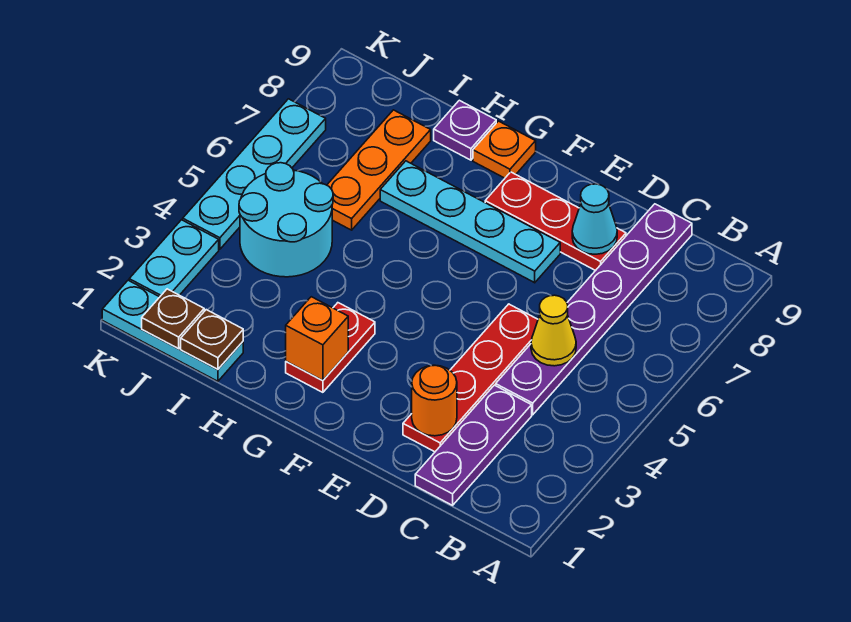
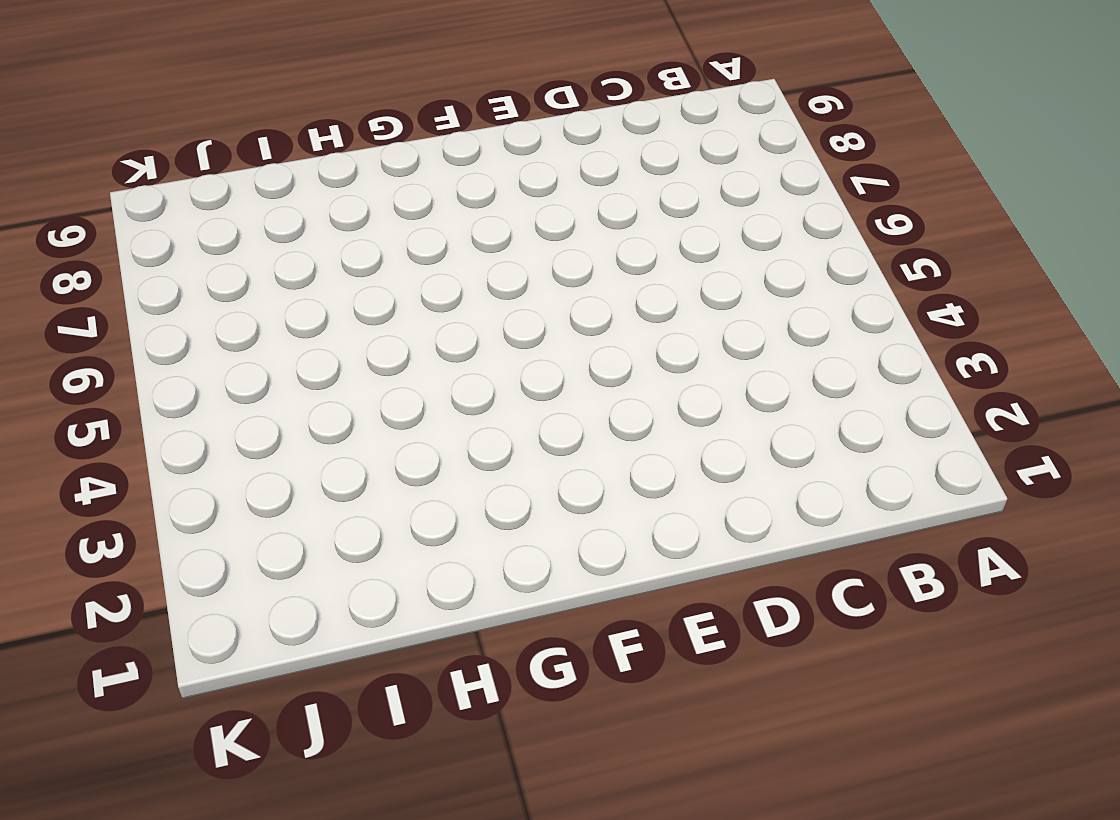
none -> purple 1x3 plate [415,385,532,505]
none -> purple 1x6 plate [496,204,692,415]
none -> red 1x4 plate [403,304,538,452]

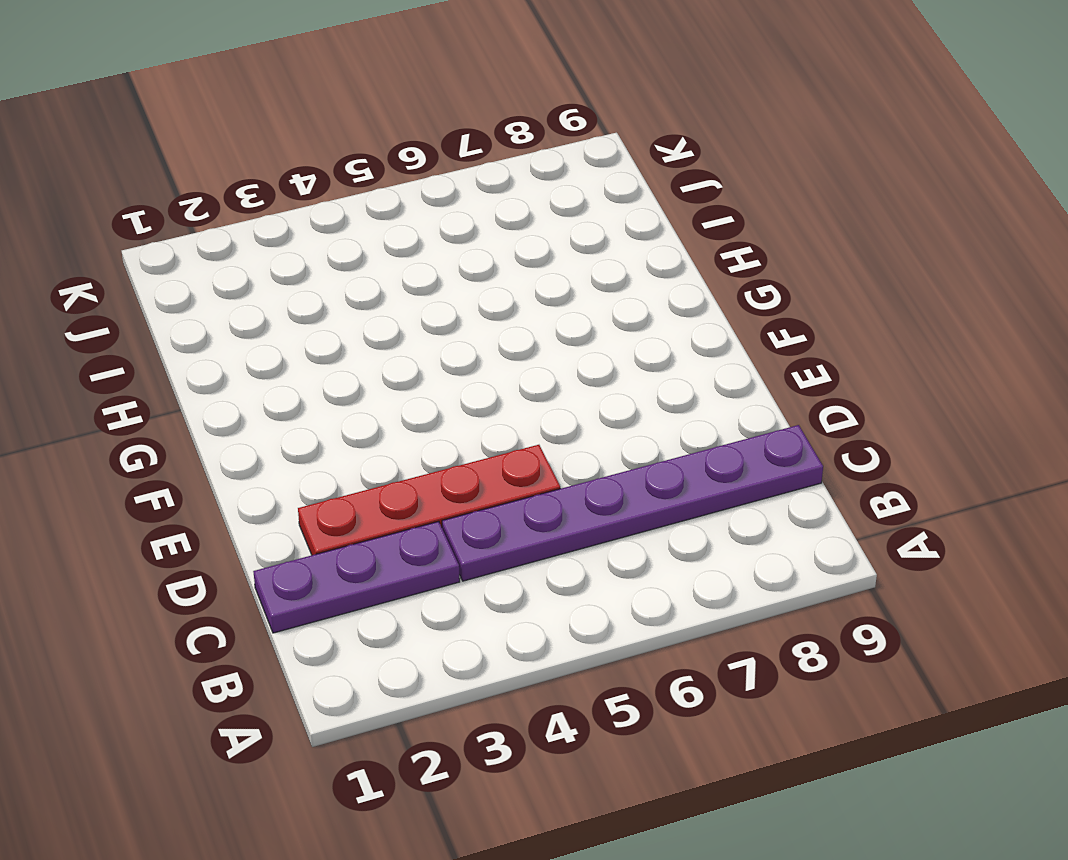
none -> red 1x3 plate [485,172,626,271]
none -> cyan 1x4 plate [380,161,560,283]
none -> red 1x2 plate [286,303,375,392]

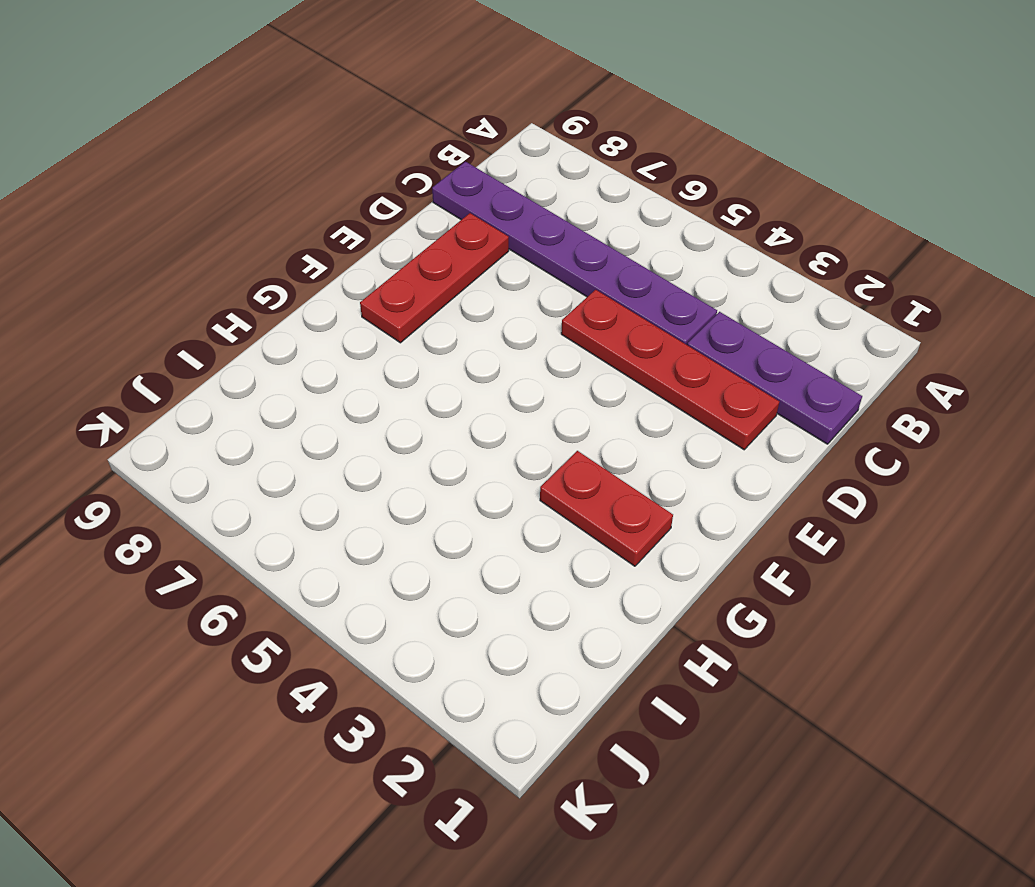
none -> cyan 1x4 plate [380,161,560,283]
none -> orange 1x1 plate [473,121,536,178]
none -> purple 1x1 plate [434,100,496,160]

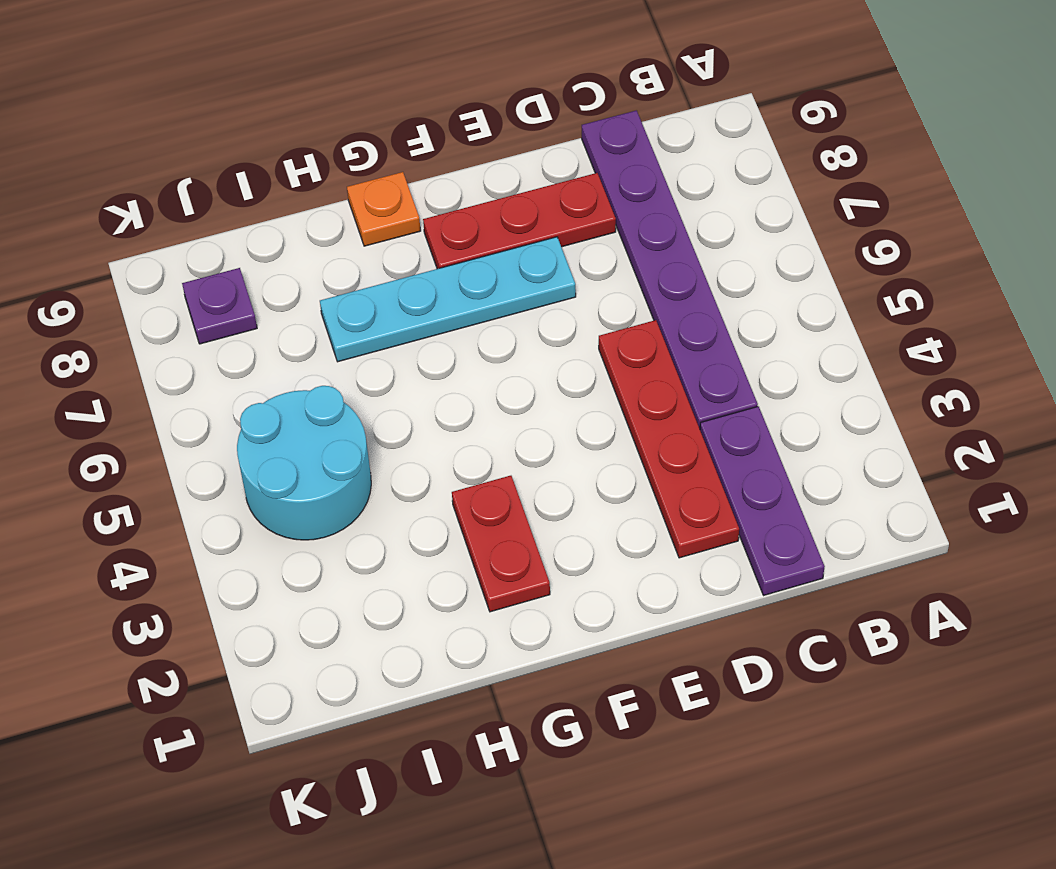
purple 1x1 plate [182,268,257,344] -> purple 1x1 plate moved to [434,100,496,160]
none -> cyan 1x3 plate [102,280,243,381]
none -> orange 1x3 plate [327,110,431,230]
none -> cyan 1x2 plate [129,220,219,297]

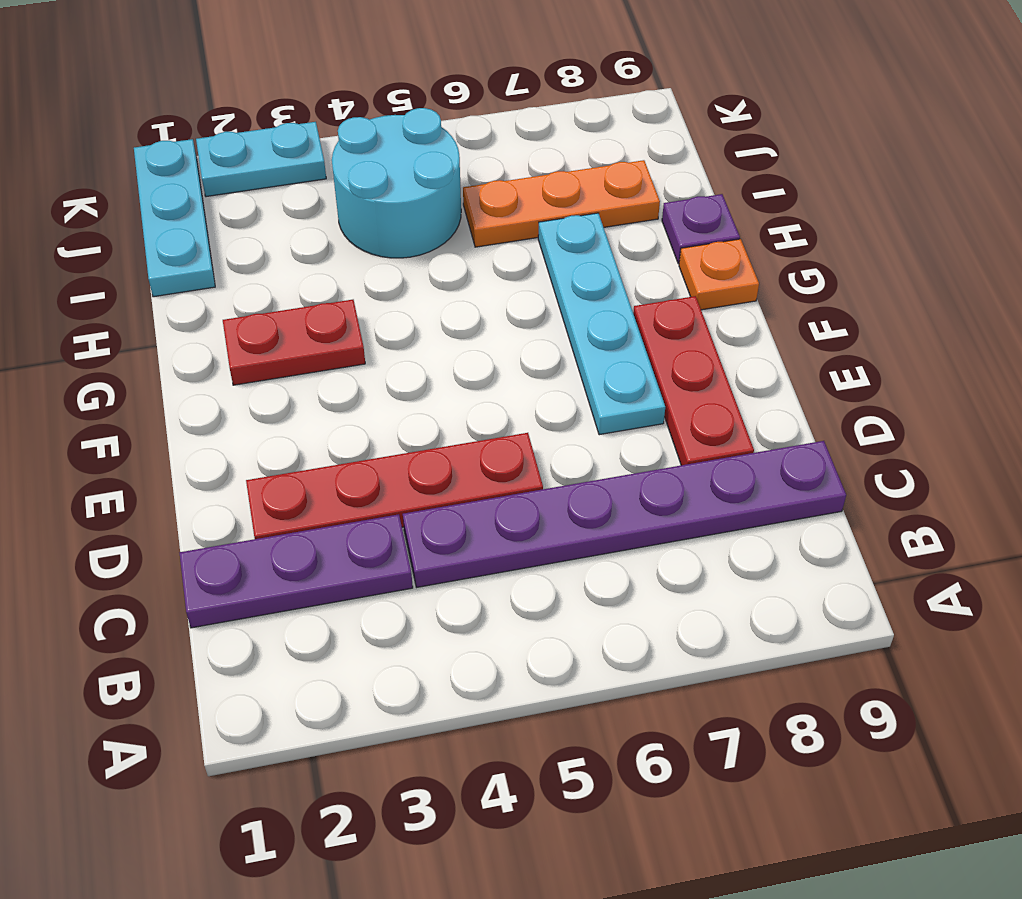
none -> cyan 1x4 plate [183,99,326,249]
none -> yellow 1x1 cone [531,295,576,366]
none -> orange 1x1 round brick [412,365,457,436]

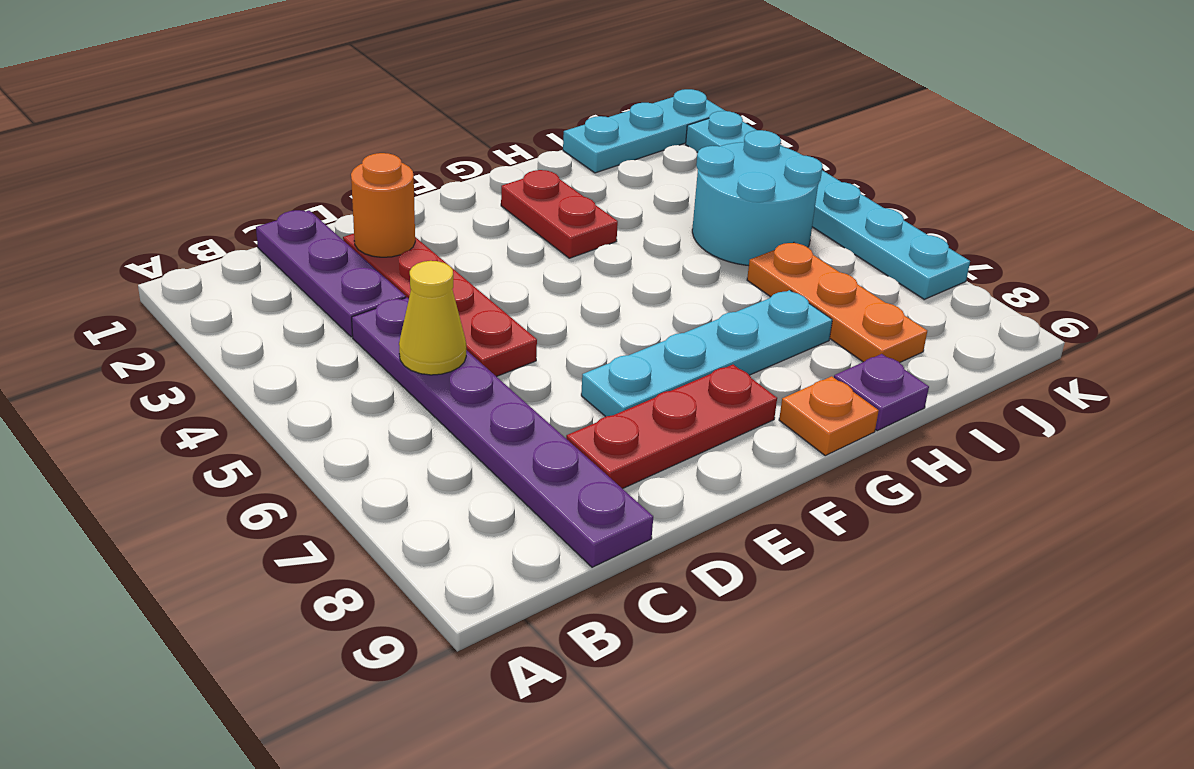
none -> cyan 1x1 cone [572,184,617,254]
none -> orange 1x1 brick [286,297,348,381]
none -> brown 1x1 plate [181,310,243,369]

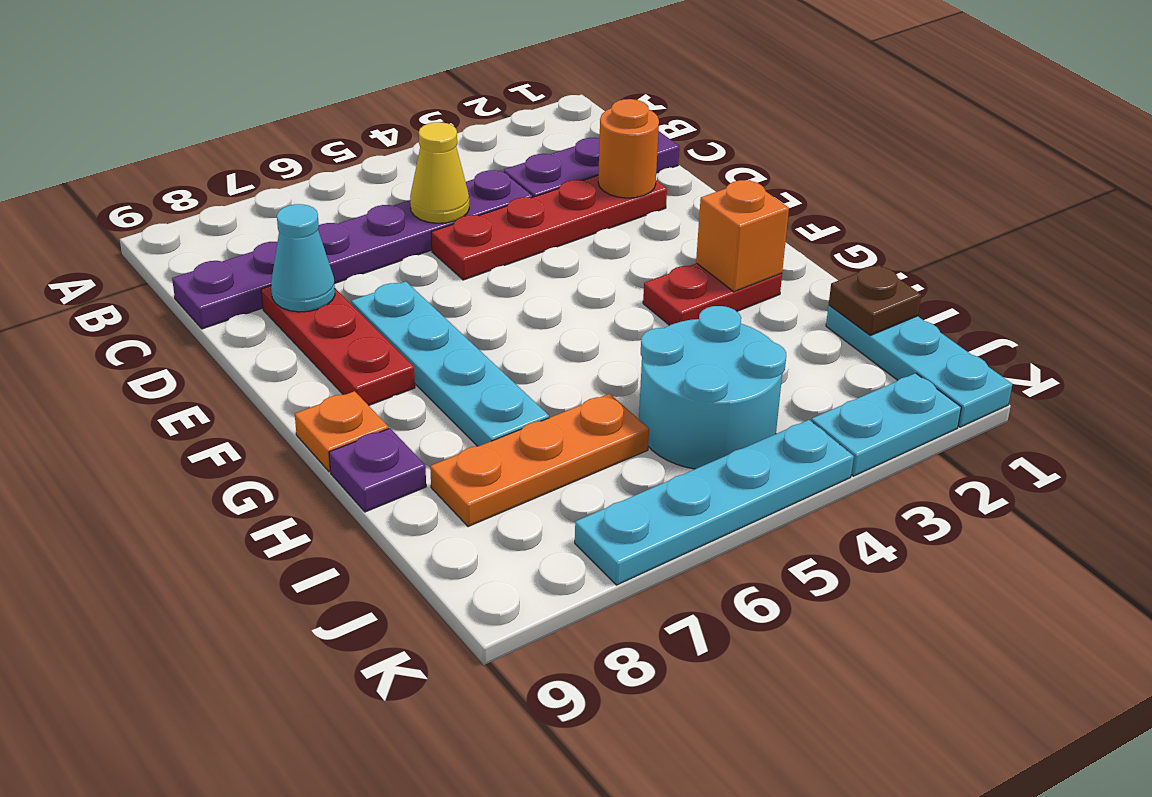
none -> brown 1x1 plate [142,289,204,349]

